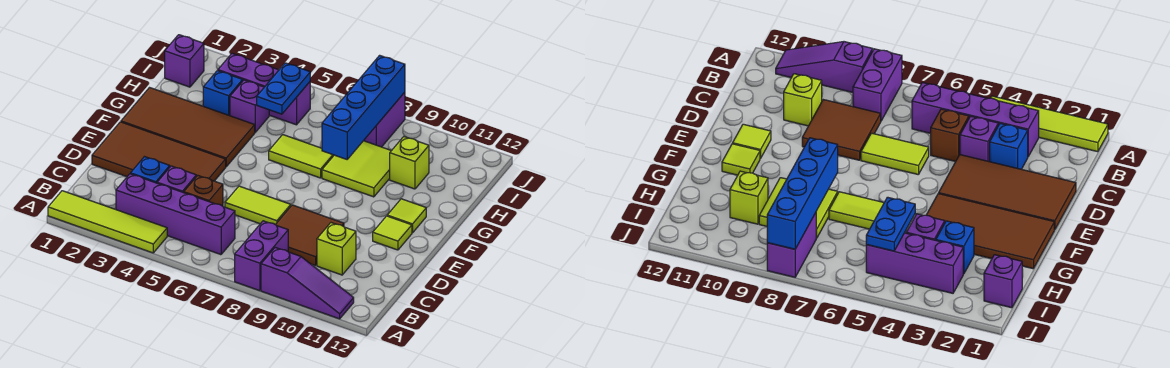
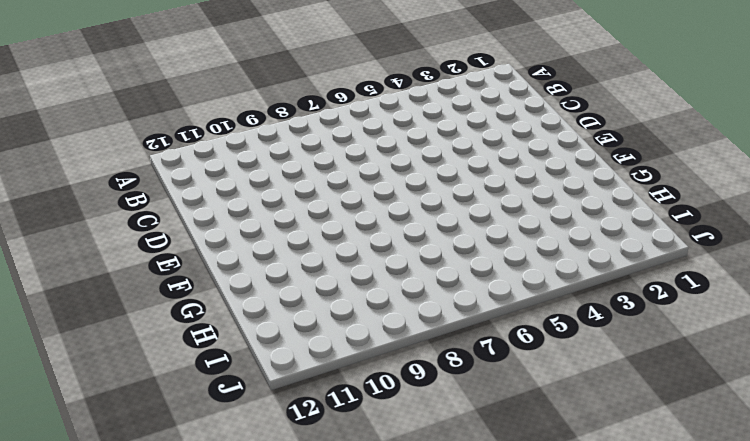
none -> lime 1x4 tile [48,191,167,253]
none -> purple 1x2 brick [235,221,288,291]
none -> purple 1x3 slope [261,248,354,319]

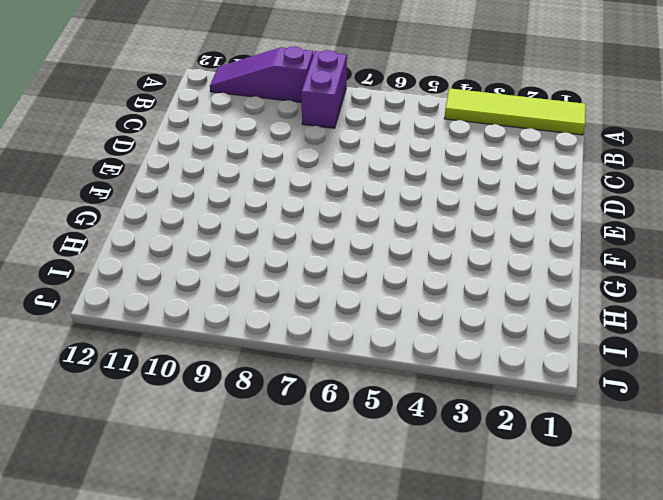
none -> purple 1x4 brick [116,174,235,255]
none -> blue 1x1 brick [131,157,170,183]
none -> purple 1x1 brick [157,166,196,193]

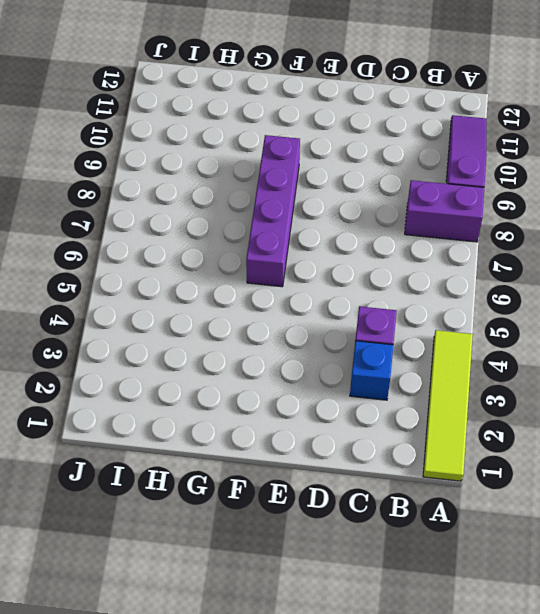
purple 1x4 brick [246,135,300,287] -> purple 1x4 brick moved to [116,174,235,255]
none -> brown 1x1 brick [184,176,223,206]
none -> brown 2x2 tile [275,205,344,266]
none -> lime 1x1 brick [317,223,356,275]

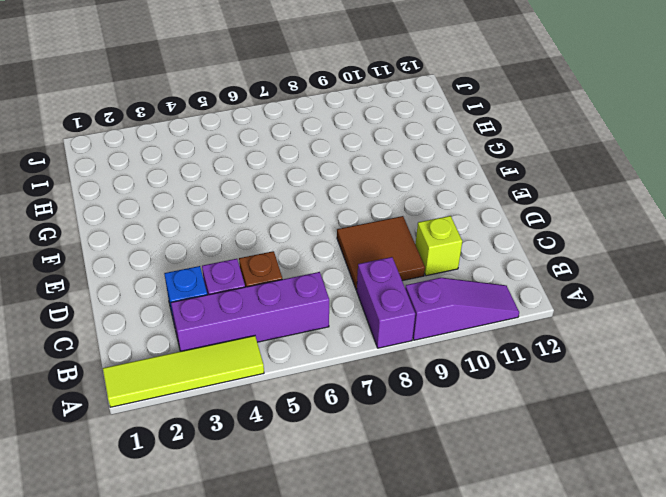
none -> brown 2x4 tile [92,122,226,181]
none -> lime 1x2 tile [225,186,291,224]
none -> lime 1x1 tile [373,216,412,250]

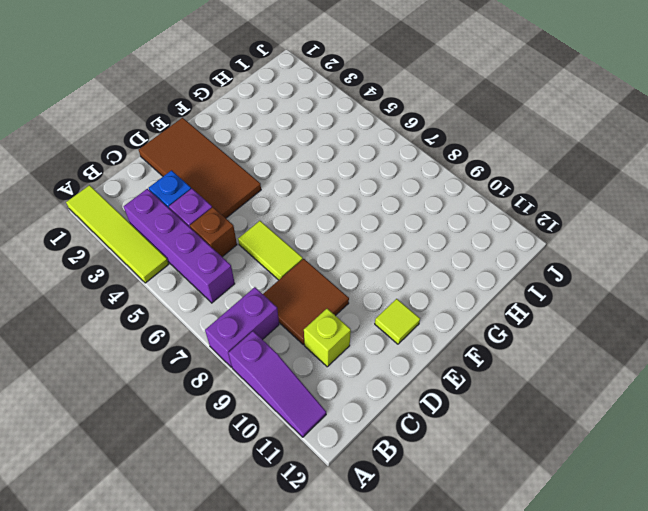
none -> brown 2x4 tile [121,88,255,167]
none -> lime 1x1 tile [387,199,426,233]
none -> lime 1x2 tile [269,135,334,178]

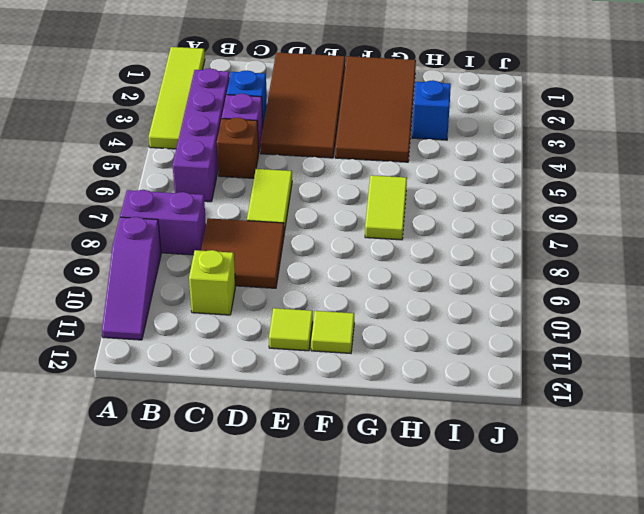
none -> lime 2x2 tile [322,141,391,197]
none -> purple 1x1 brick [230,80,269,132]
none -> lime 1x1 brick [390,137,429,189]

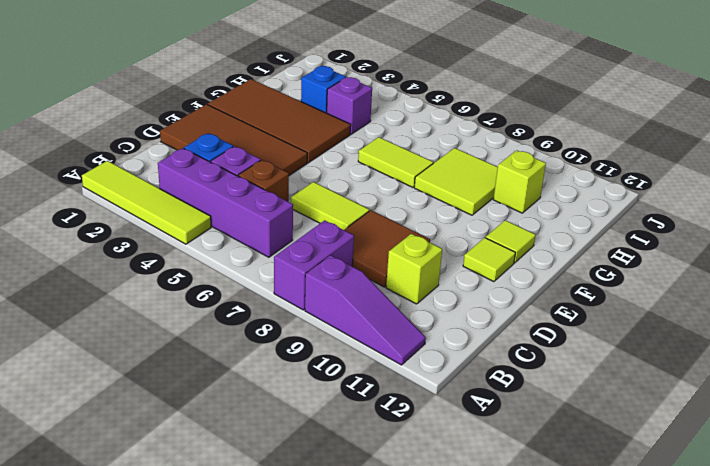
none -> purple 1x1 brick [165,35,204,87]
none -> purple 1x3 brick [218,53,310,125]
none -> purple 1x2 brick [364,92,405,147]

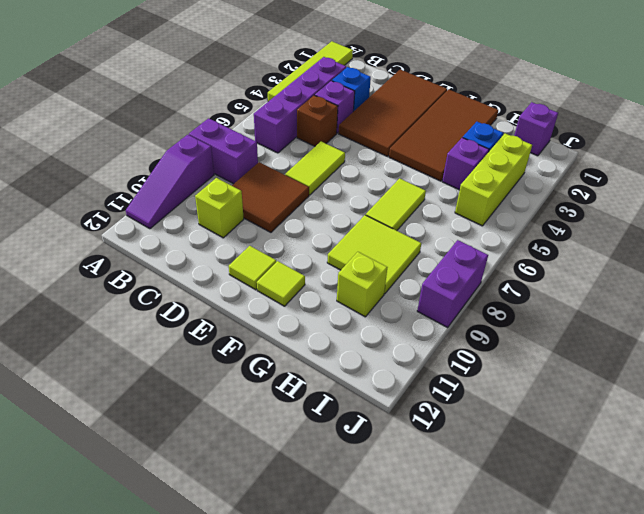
lime 1x3 brick [455,133,532,226] -> purple 1x3 brick [218,53,310,125]
purple 1x2 brick [417,240,488,327] -> purple 1x2 brick turned to [364,92,405,147]
none -> blue 1x4 brick [322,55,405,159]
none -> blue 1x2 plate [257,63,310,114]

